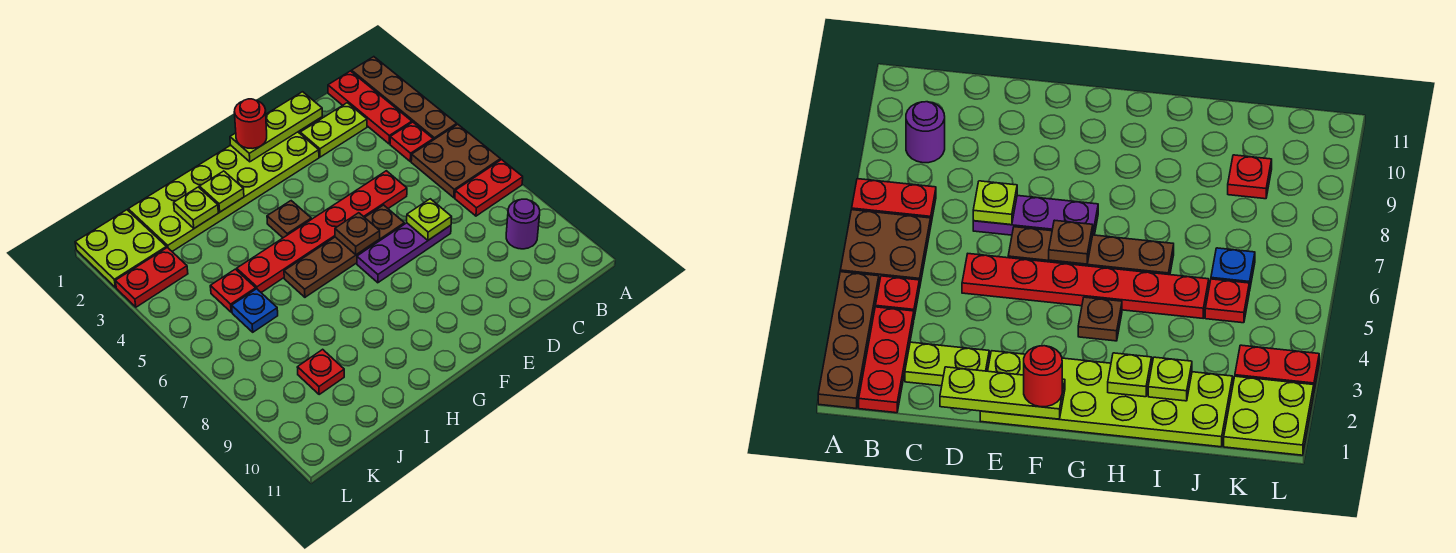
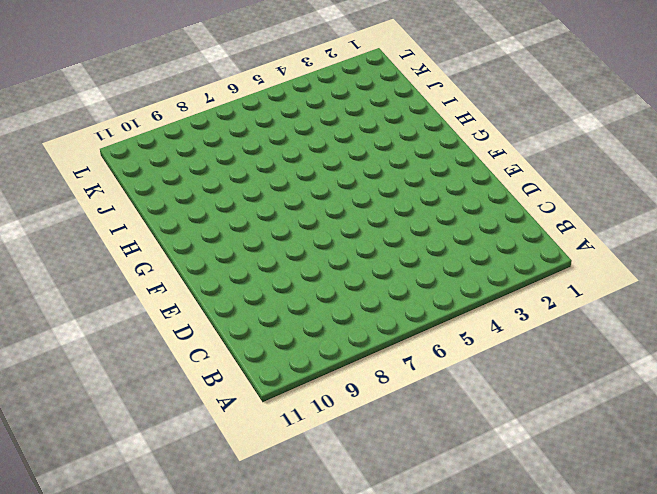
none -> brown 1x4 plate [352,57,457,140]
none -> brown 2x2 plate [411,124,500,198]
none -> red 1x2 plate [455,160,523,216]

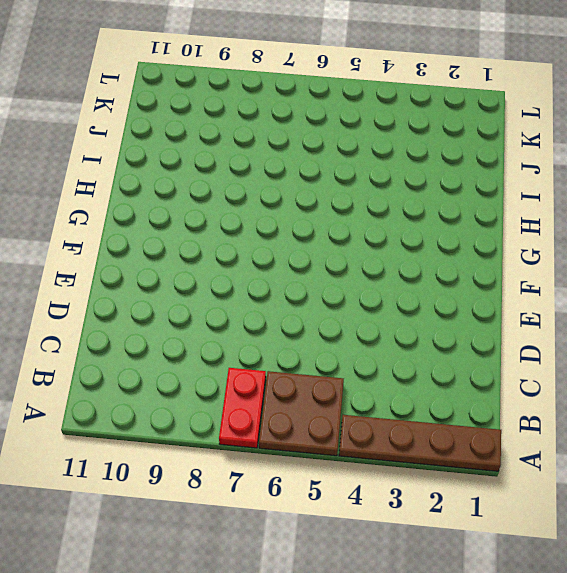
none -> red 1x3 plate [328,71,412,144]
none -> red 1x1 plate [390,122,433,162]
none -> purple 1x1 round brick [506,199,540,249]

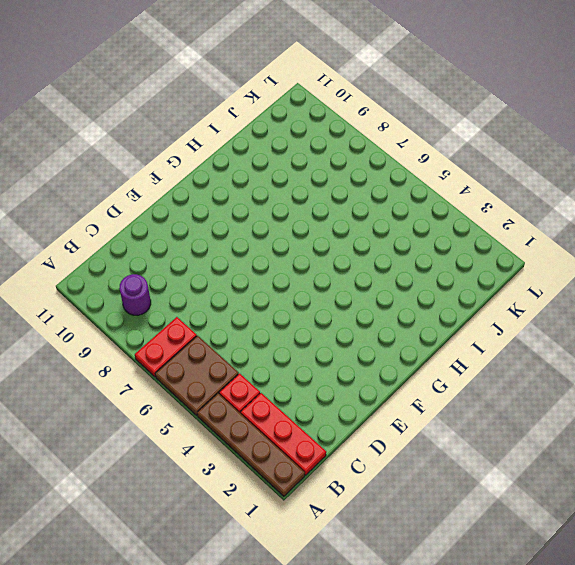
none -> lime 1x2 plate [300,103,367,157]
none -> red 1x6 plate [237,171,407,292]
none -> purple 1x3 plate [357,223,451,283]

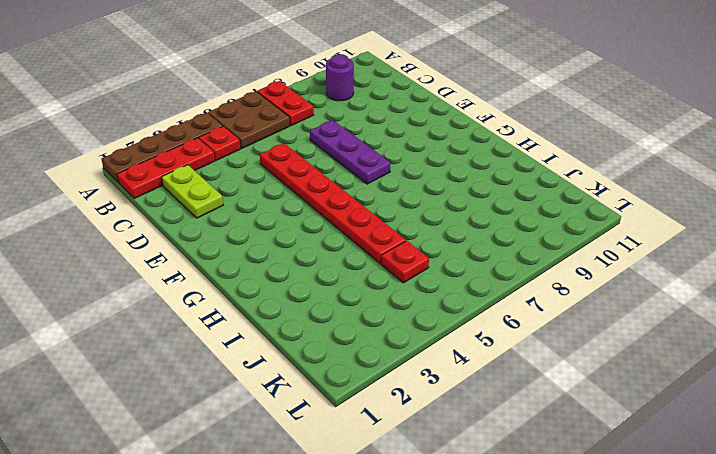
none -> lime 2x6 plate [128,132,319,251]
none -> brown 1x4 plate [284,205,404,297]
none -> brown 1x1 plate [267,201,311,238]

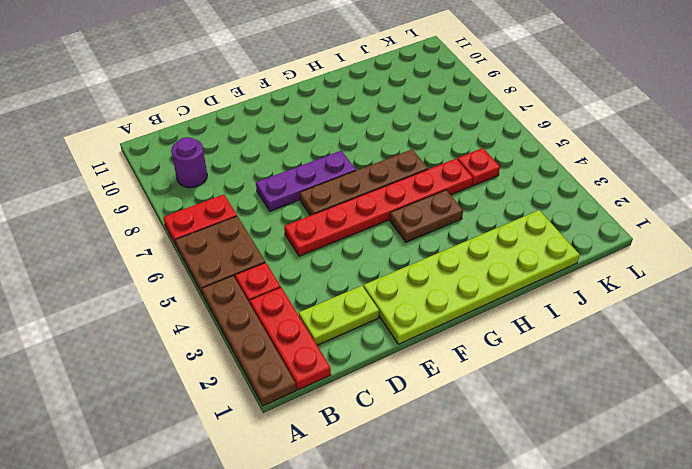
brown 1x2 plate [390,190,463,242] -> brown 1x1 plate [267,201,311,238]
none -> blue 1x1 plate [232,289,278,332]
none -> red 1x1 plate [297,349,344,394]
none -> lime 2x2 plate [75,210,167,288]

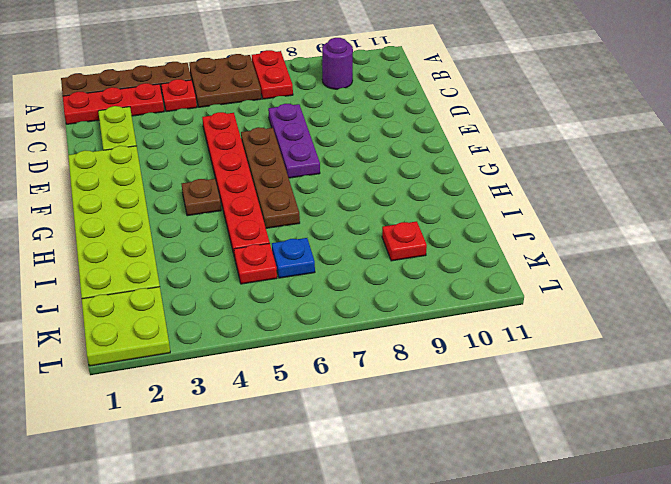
none -> red 1x2 plate [115,247,188,307]
none -> lime 1x3 plate [230,92,322,162]
none -> lime 1x1 plate [407,199,452,240]

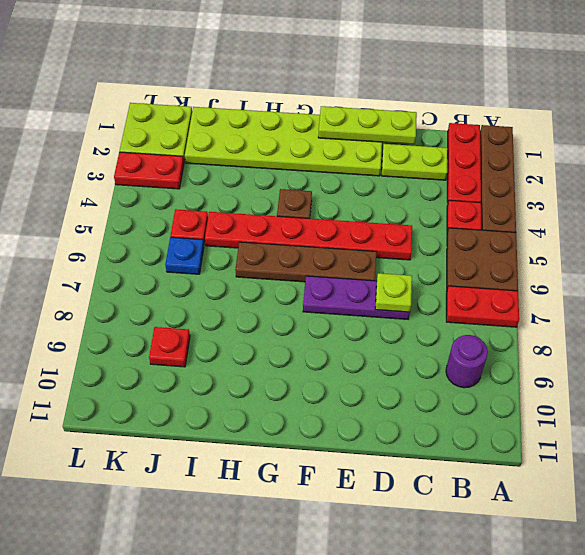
none -> brown 1x1 plate [335,213,380,255]
none -> lime 1x1 plate [200,171,244,212]
none -> lime 1x1 plate [174,187,218,228]

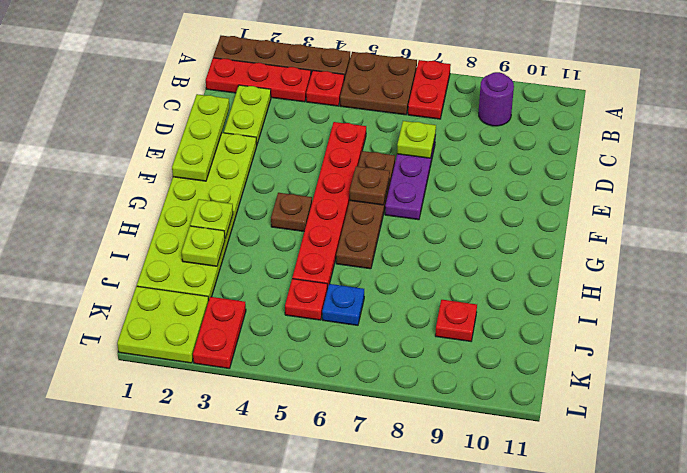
none -> red 1x1 round brick [234,99,267,149]

